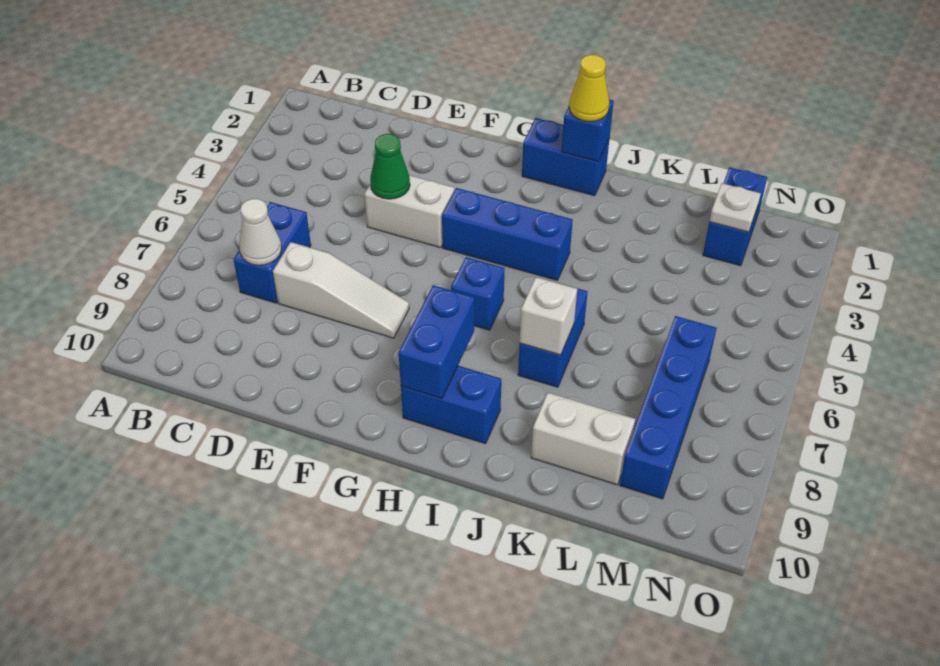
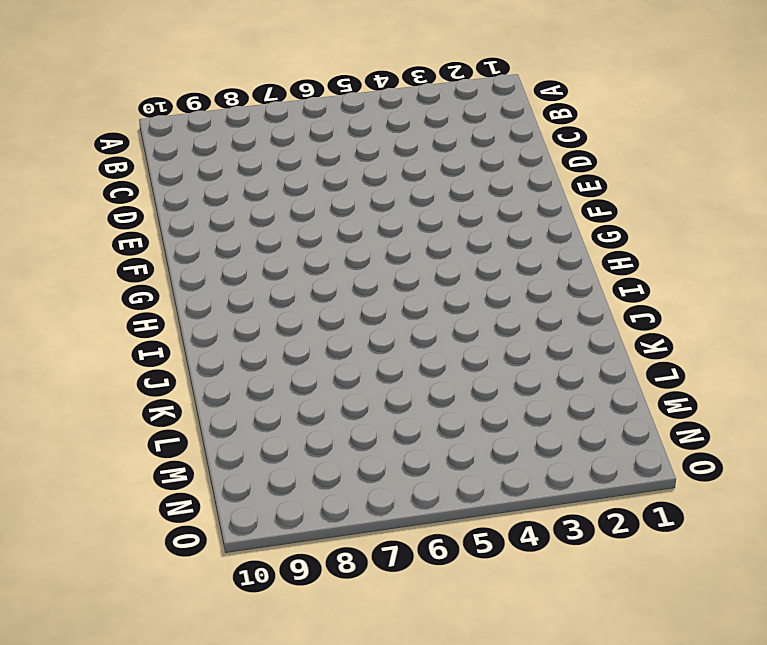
none -> blue 1x2 brick [234,202,311,303]
none -> white 1x3 slope [273,242,409,338]
none -> white 1x2 brick [365,175,454,248]

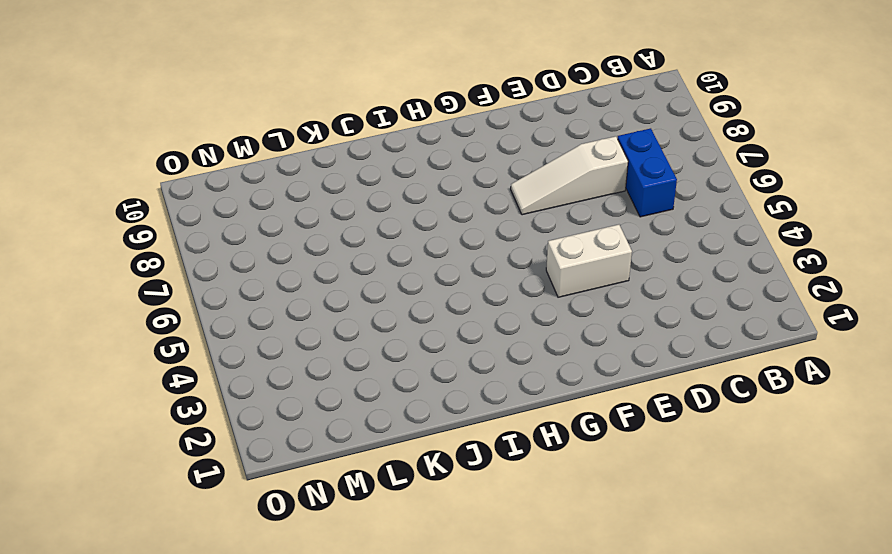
none -> blue 1x3 brick [442,188,573,280]
none -> blue 1x2 brick [522,118,610,196]
none -> blue 1x1 brick [451,257,505,330]

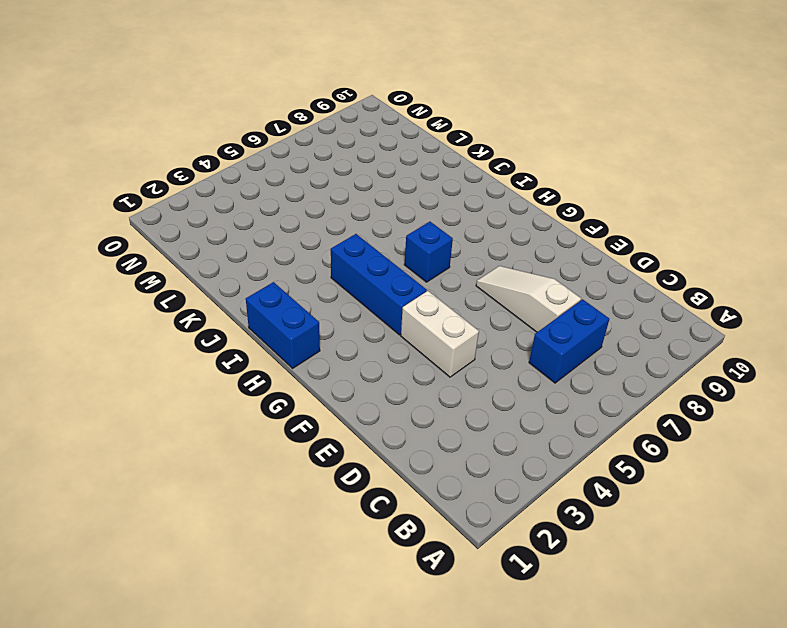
none -> blue 1x2 brick [401,366,501,444]
none -> blue 1x2 brick [518,281,588,387]
none -> white 1x2 brick [531,393,635,485]

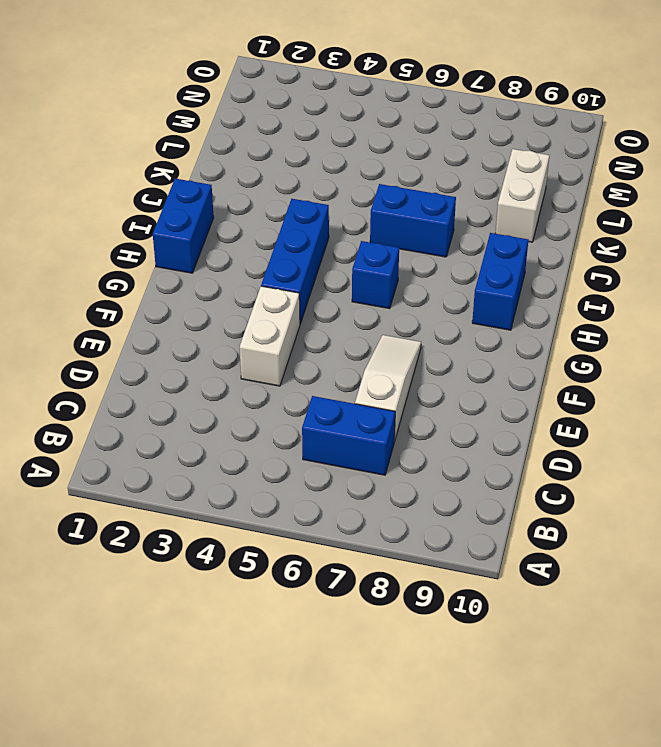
none -> blue 1x2 brick [703,167,767,266]
none -> blue 1x4 brick [620,316,717,499]
none -> white 1x1 cone [240,199,281,265]

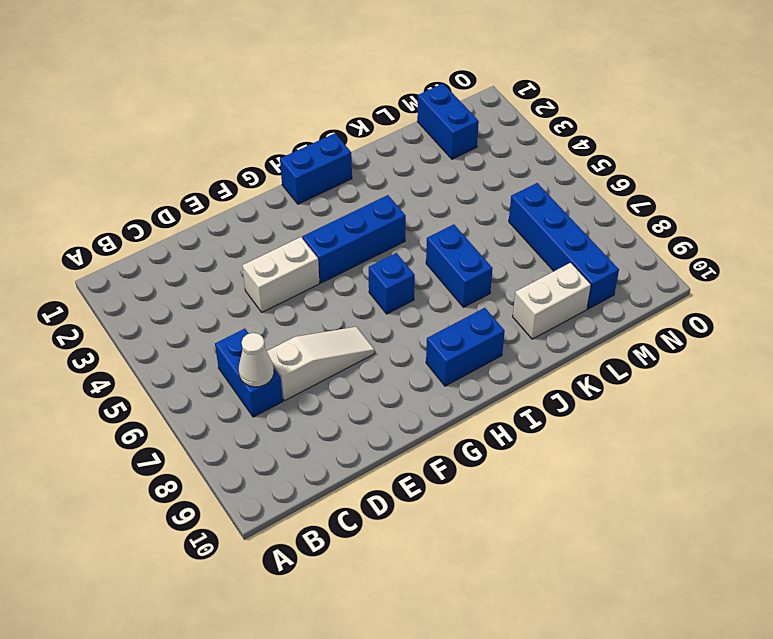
none -> green 1x1 cone [370,134,410,199]
none -> blue 1x2 brick [399,285,474,399]
none -> blue 1x1 brick [562,99,614,161]

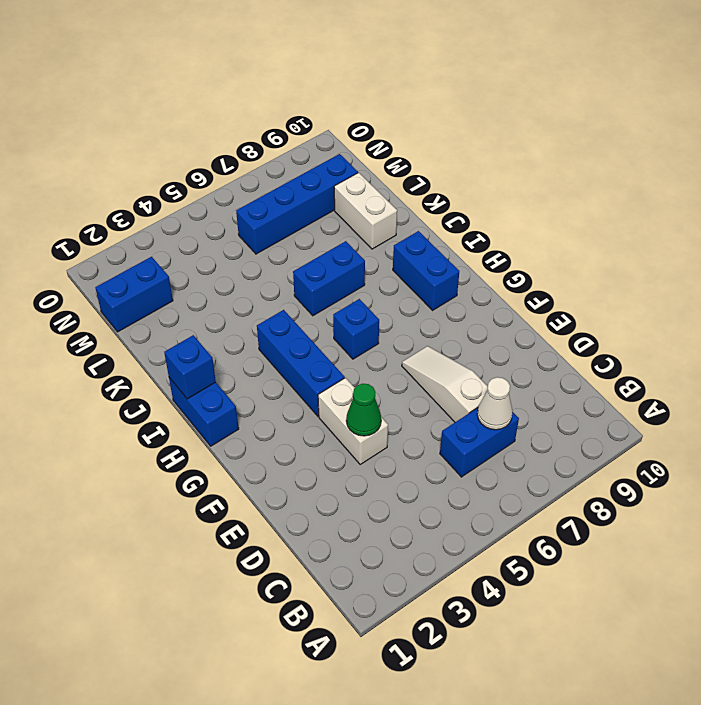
none -> blue 1x2 brick [399,285,474,399]
none -> white 1x1 brick [520,277,577,355]
none -> white 1x1 plate [709,183,761,232]

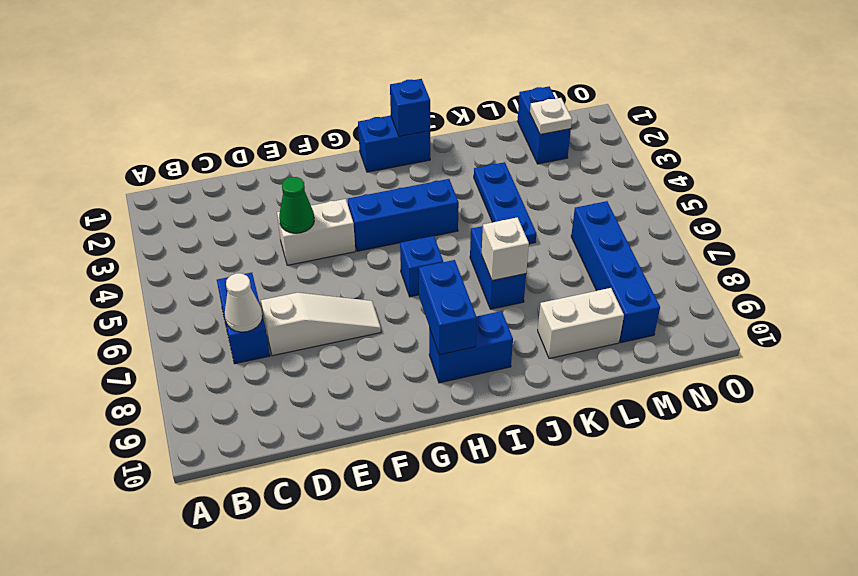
blue 1x3 plate [474,162,536,244] -> none
none -> yellow 1x1 cone [569,55,609,122]

